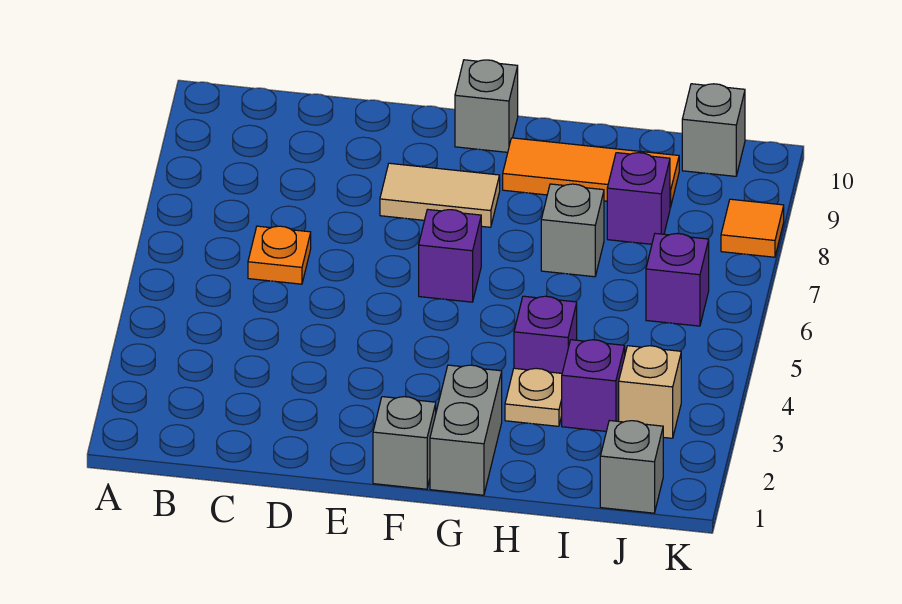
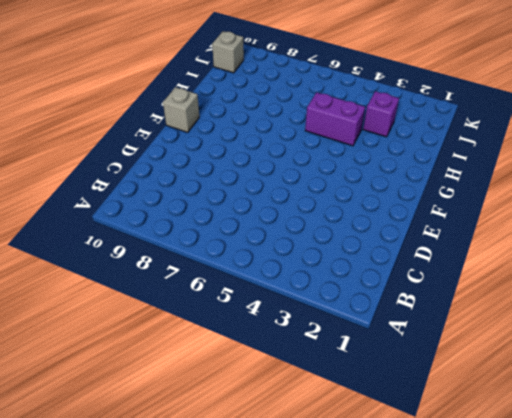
purple 1x2 brick [305,92,365,146] -> purple 1x1 brick [514,296,577,373]
none -> orange 1x1 plate [248,226,311,284]
none -> tan 1x2 tile [380,163,500,227]
none -> grey 1x1 brick [373,397,436,489]

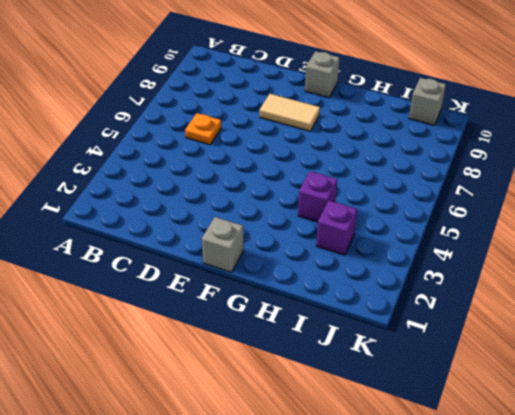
none -> purple 1x1 brick [419,209,481,302]
none -> grey 1x2 brick [430,365,502,495]
none -> orange 1x3 tile [503,138,679,208]

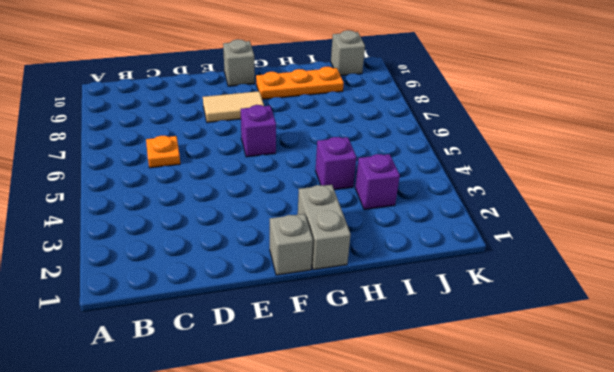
orange 1x3 plate [256,67,344,99] -> orange 1x3 tile [503,138,679,208]
none -> tan 1x1 plate [505,368,562,426]
none -> grey 1x1 brick [541,184,604,277]
none -> purple 1x1 brick [607,153,670,244]

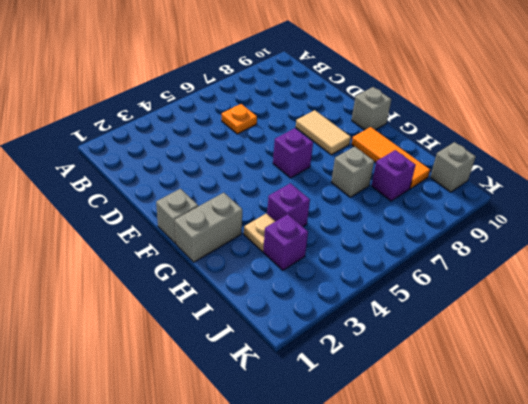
none -> grey 1x1 brick [600,421,663,513]
none -> tan 1x1 brick [619,346,681,438]
none -> purple 1x1 brick [646,233,709,326]

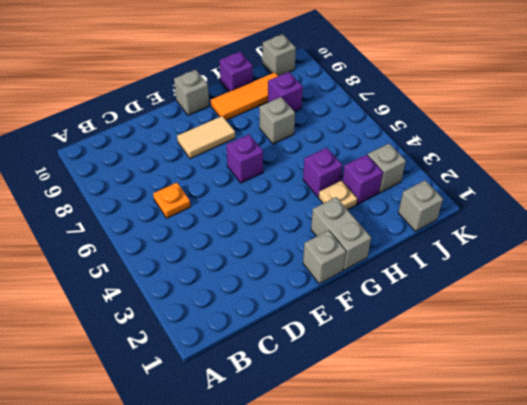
purple 1x1 brick [219,52,253,92] -> purple 1x1 brick moved to [646,233,709,326]
grey 1x1 brick [368,144,406,193] -> tan 1x1 brick [619,346,681,438]
none -> orange 1x1 tile [721,199,784,257]

